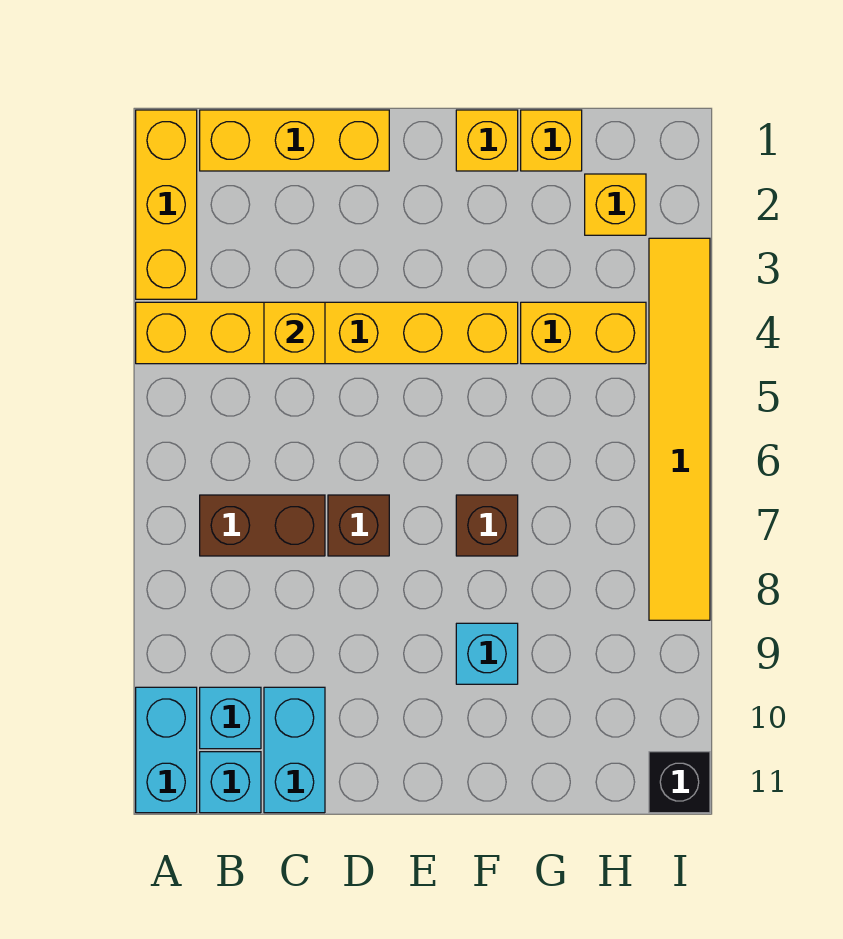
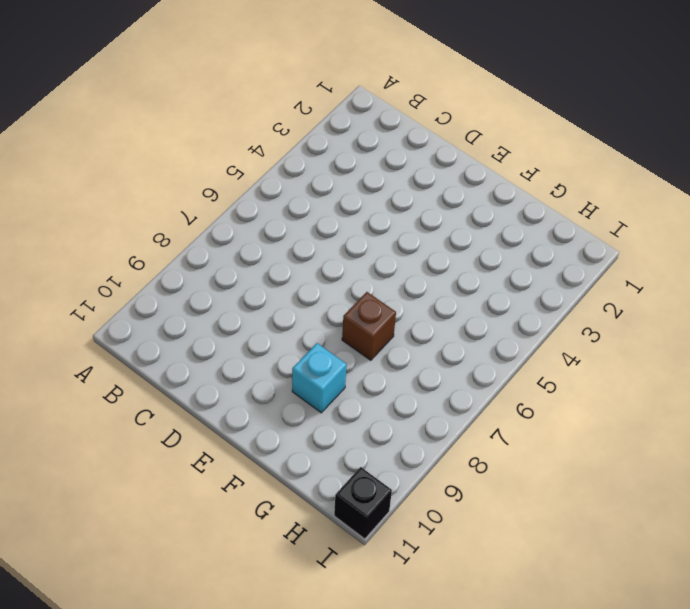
none -> yellow 1x3 brick [136,110,197,299]
none -> yellow 1x6 brick [136,302,518,364]
none -> cyan 1x2 brick [136,687,197,813]

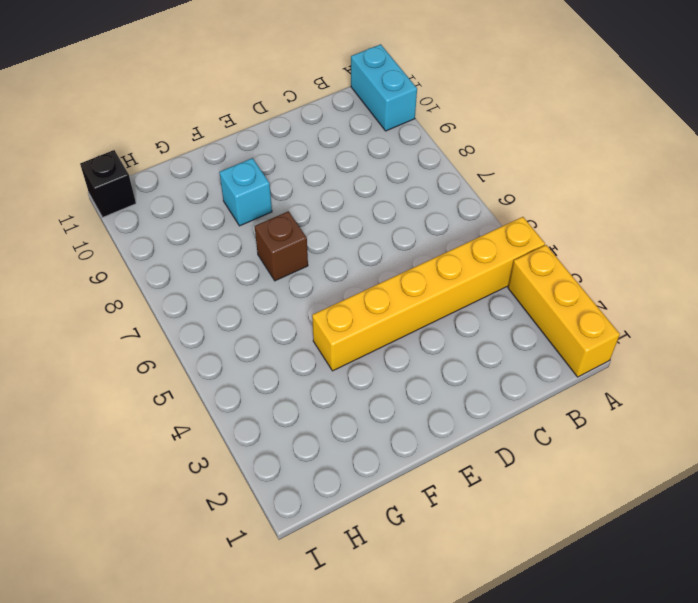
none -> yellow 1x3 brick [200,110,389,171]
none -> brown 1x2 brick [200,495,325,556]
none -> cyan 1x1 brick [200,687,261,749]

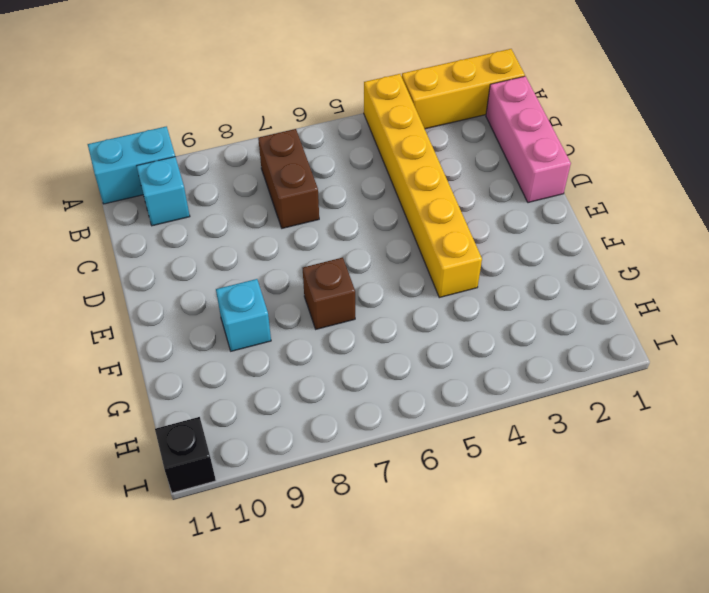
pink 1x3 brick [486,76,571,203] -> yellow 1x3 brick [200,110,389,171]
none -> cyan 1x1 brick [200,752,261,813]
none -> cyan 1x2 brick [264,687,325,813]
none -> brown 1x1 brick [328,495,389,556]

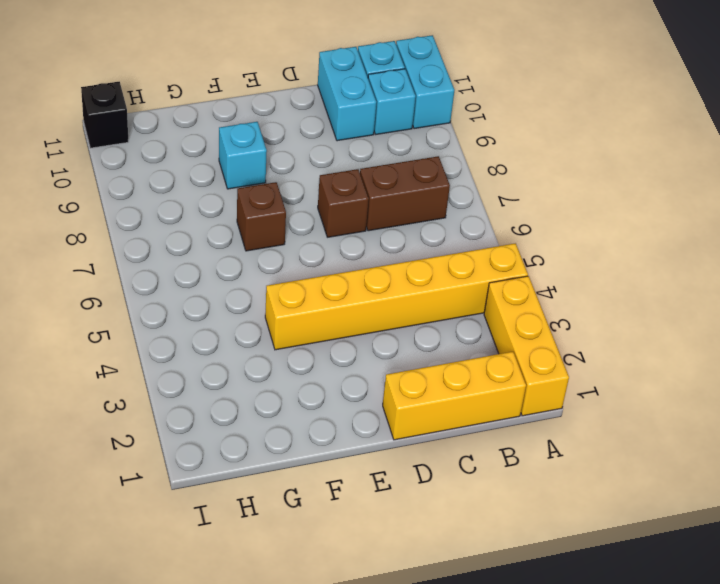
none -> yellow 1x1 brick [456,110,518,171]
none -> yellow 1x1 brick [521,110,582,171]
none -> yellow 1x2 brick [521,302,646,364]

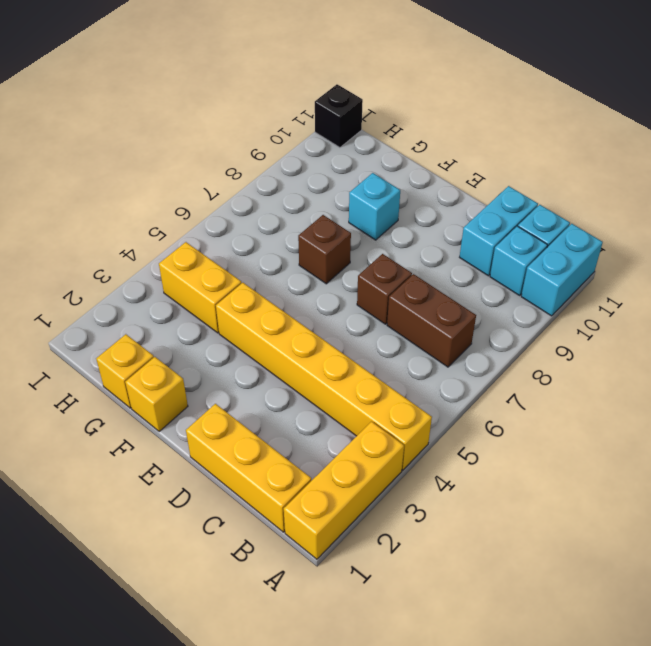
none -> yellow 1x1 brick [585,174,646,235]
none -> yellow 1x6 tile [649,238,710,620]
none -> yellow 1x1 brick [264,302,325,364]

